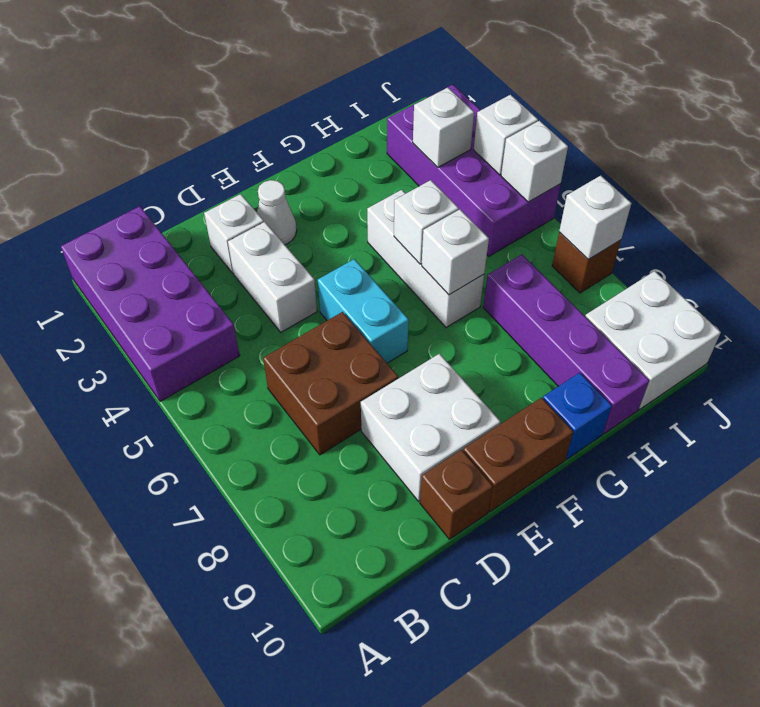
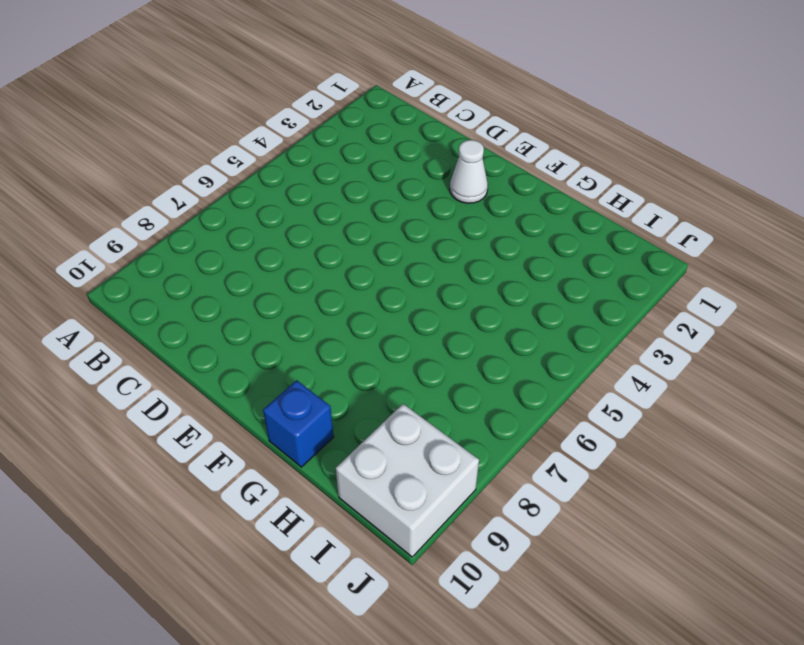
none -> purple 2x4 brick [61,206,240,401]
none -> brown 2x2 brick [263,312,398,455]
none -> white 1x1 brick [204,194,264,273]

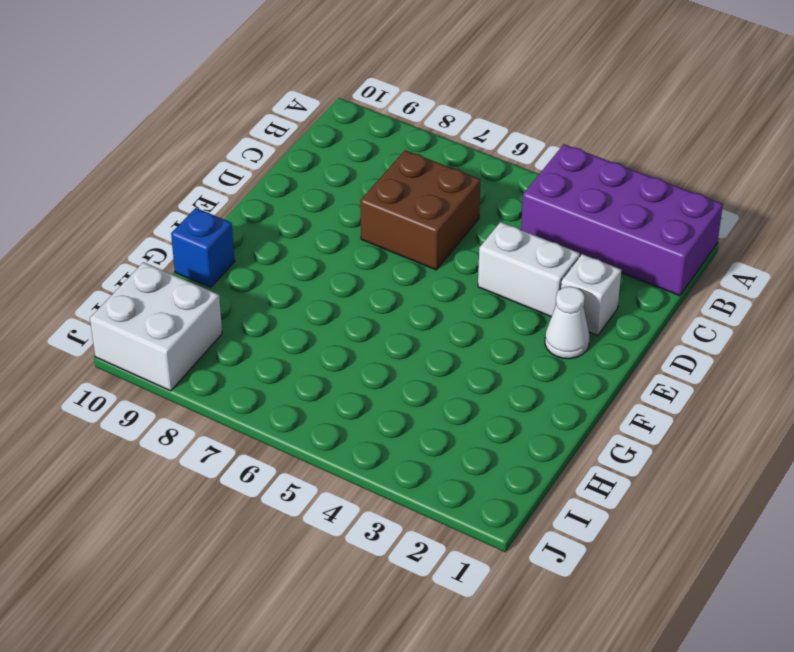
none -> white 2x2 brick [361,354,500,501]
none -> brown 1x1 brick [420,450,493,539]
none -> cyan 1x2 brick [318,259,409,363]

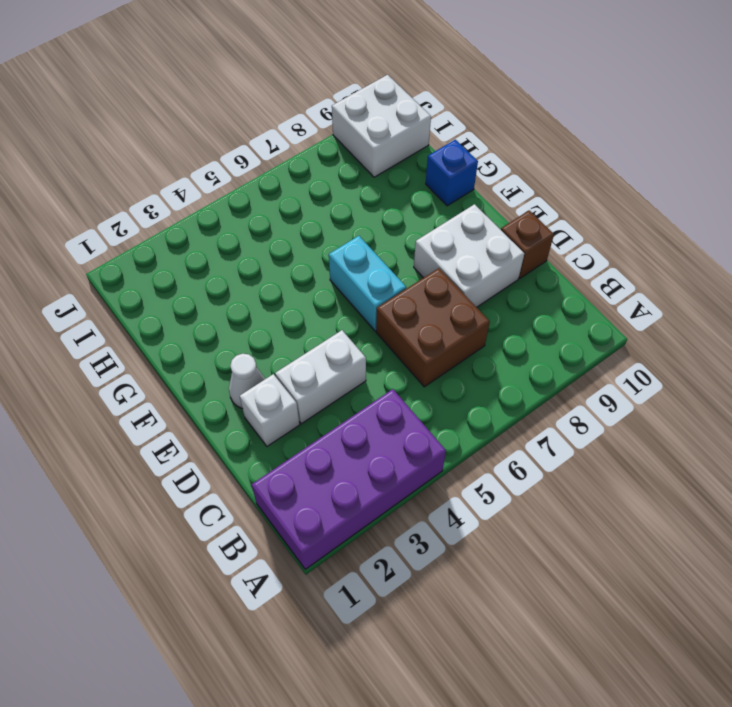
cyan 1x2 brick [329,236,406,331] -> cyan 1x2 brick turned to [318,259,409,363]
none -> brown 1x2 brick [463,398,573,512]
none -> white 1x3 brick [367,190,484,328]
none -> purple 1x4 brick [483,254,649,434]

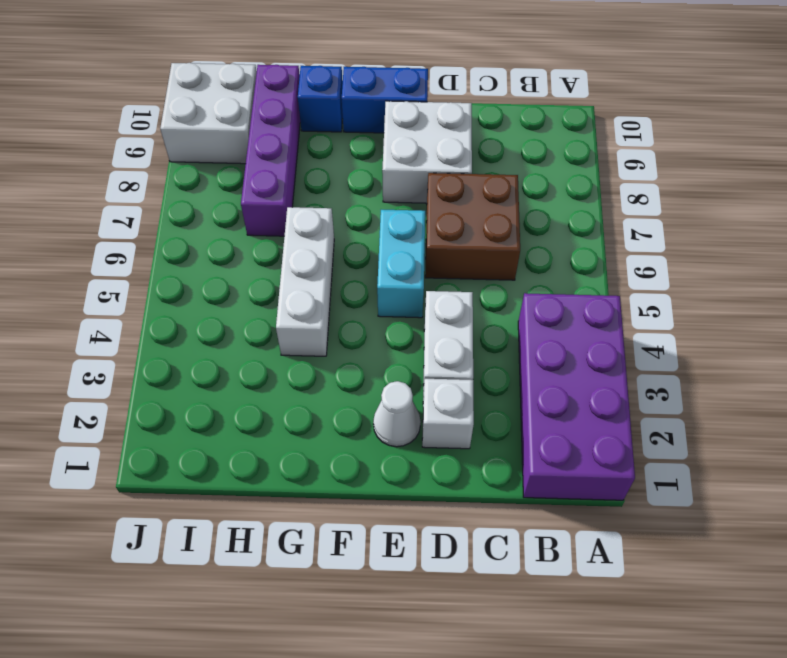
blue 1x2 brick [342,67,428,133] -> brown 1x2 brick [463,398,573,512]
none -> brown 1x1 brick [420,450,493,539]
none -> purple 2x4 brick [387,85,561,256]
none -> brown 1x1 brick [552,232,621,293]

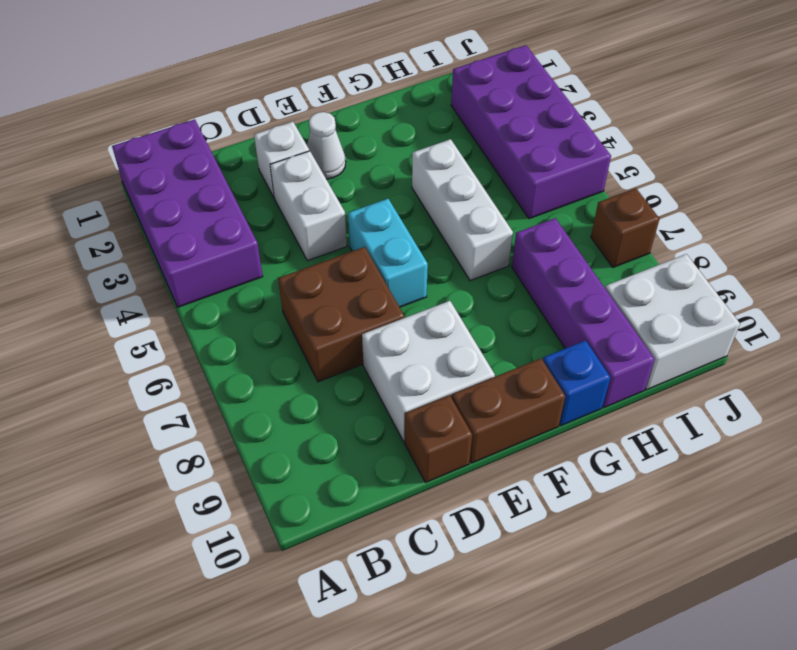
none -> white 1x1 brick [394,180,459,264]
none -> white 1x1 brick [422,209,489,295]
none -> white 1x1 brick [413,88,474,167]

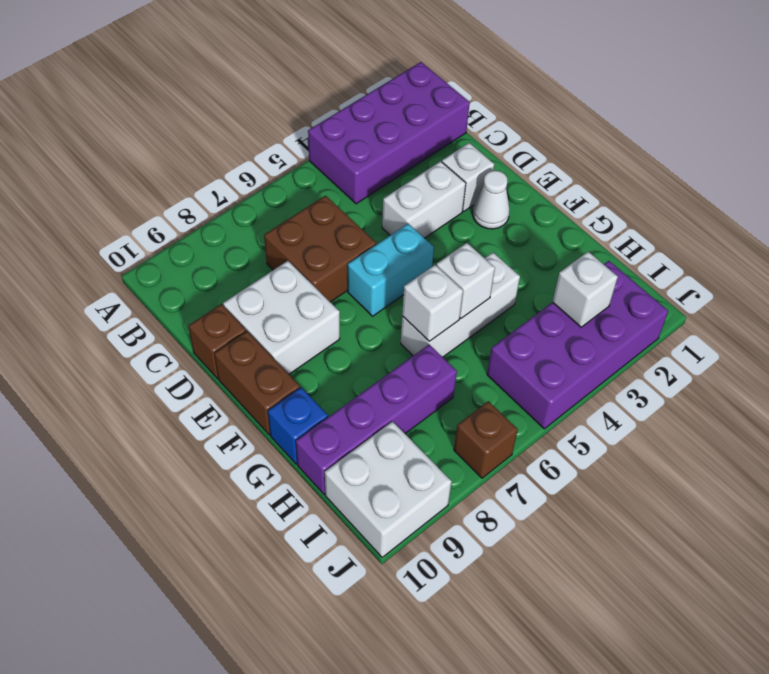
none -> white 1x1 brick [474,95,538,175]
none -> white 1x1 brick [501,121,568,202]
none -> white 1x1 brick [559,176,632,259]

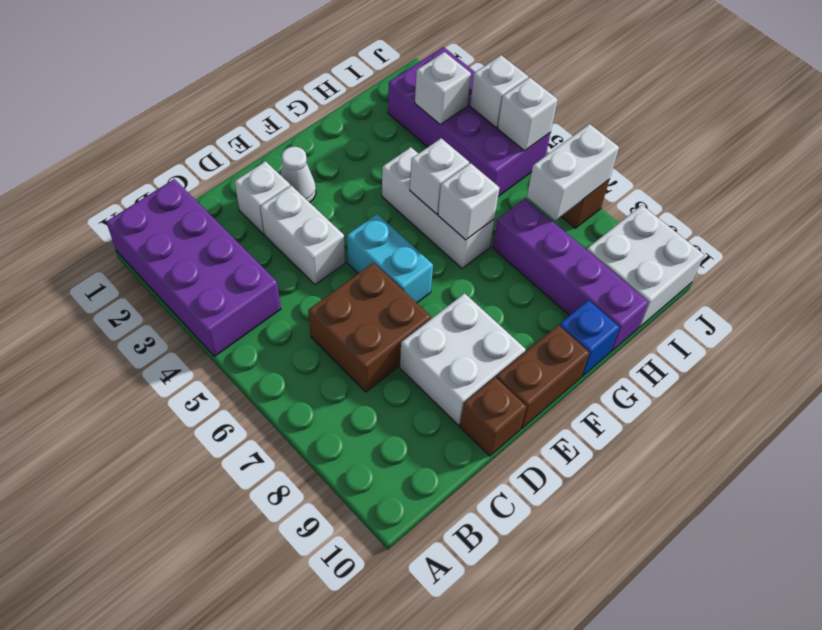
white 1x2 brick [527,124,619,221] -> white 1x1 brick [559,176,632,259]

